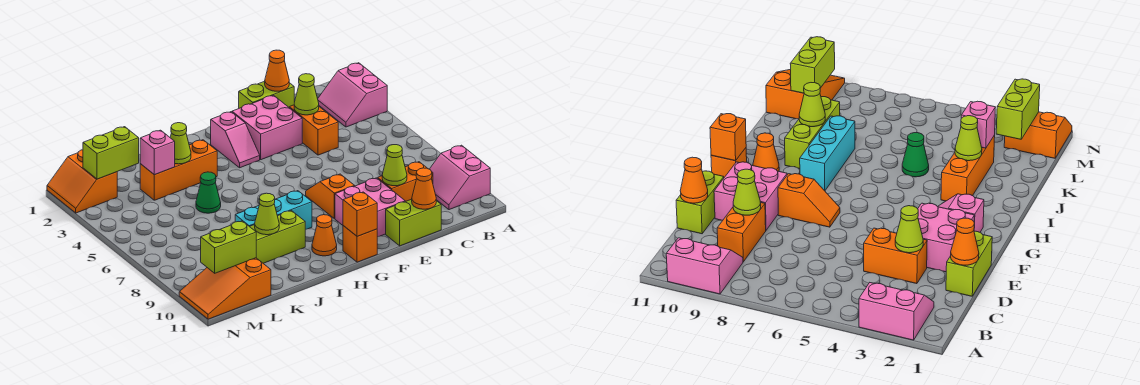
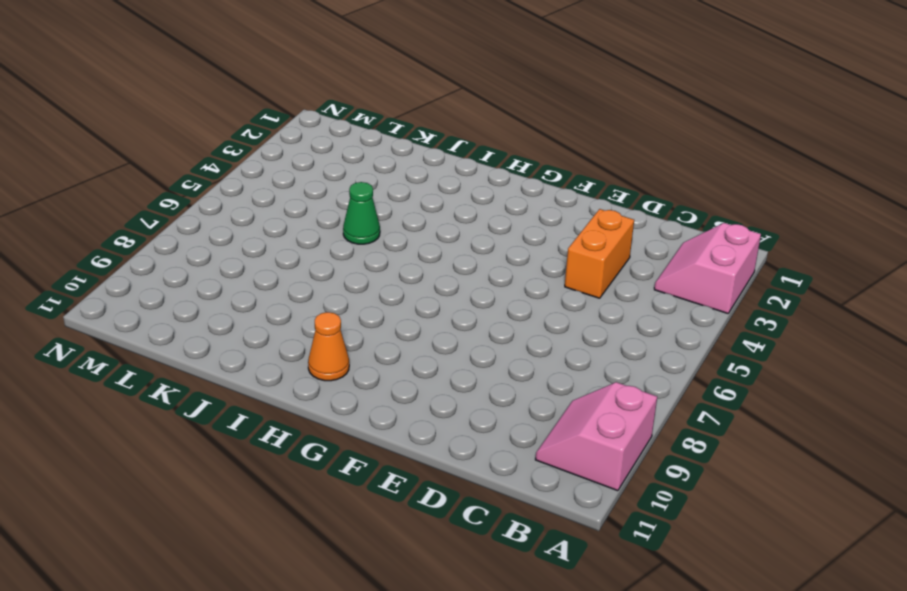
none -> orange 1x2 brick [378,162,433,201]
none -> lime 1x2 brick [239,81,294,108]
none -> lime 1x2 brick [386,199,441,246]

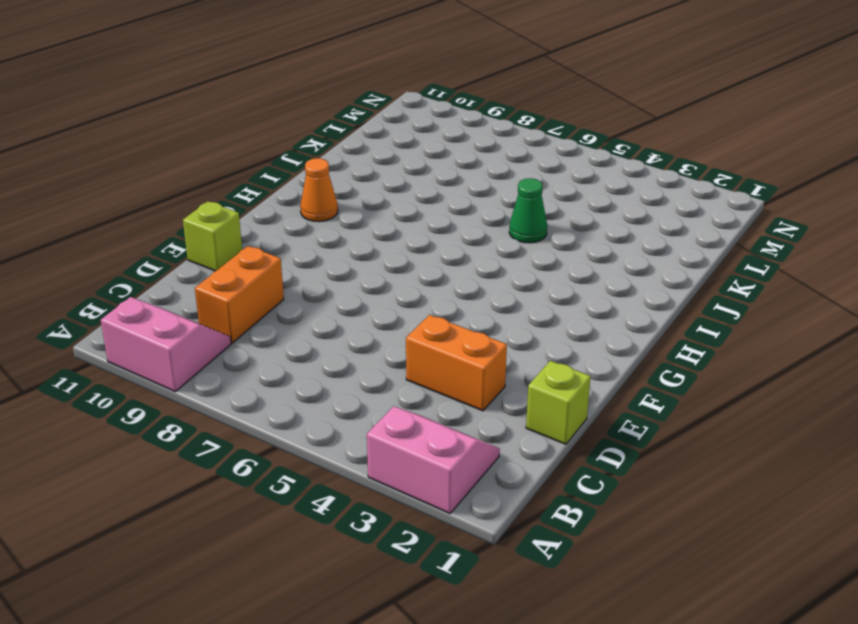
lime 1x1 brick [526,361,591,444] -> lime 1x2 brick [239,81,294,108]
lime 1x1 brick [183,201,242,271] -> lime 1x2 brick [386,199,441,246]
none -> pink 2x2 brick [232,95,302,160]
none -> pink 2x2 brick [335,178,405,237]
none -> orange 1x2 slope [306,174,354,219]

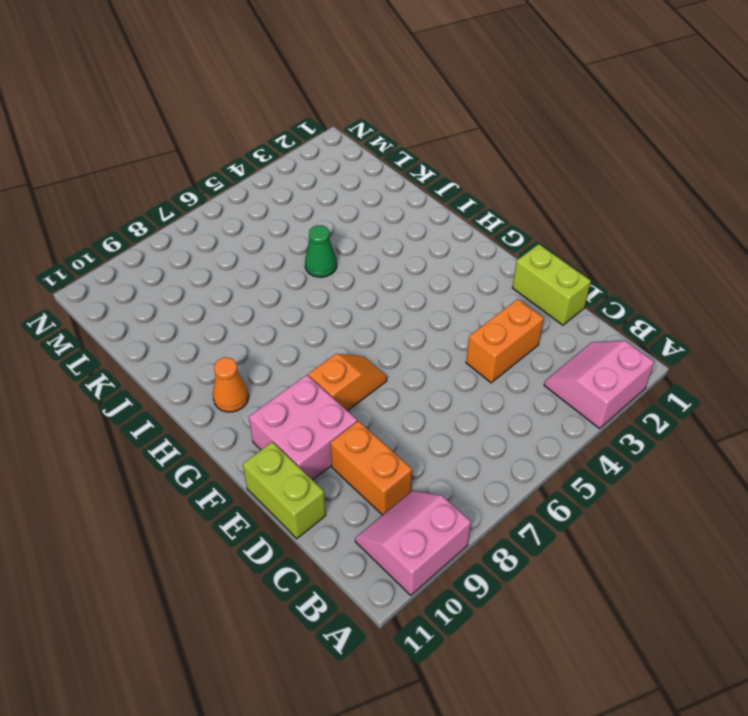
none -> pink 2x2 brick [232,95,302,160]
none -> pink 1x2 slope [211,112,260,168]
none -> orange 1x1 brick [343,226,377,262]

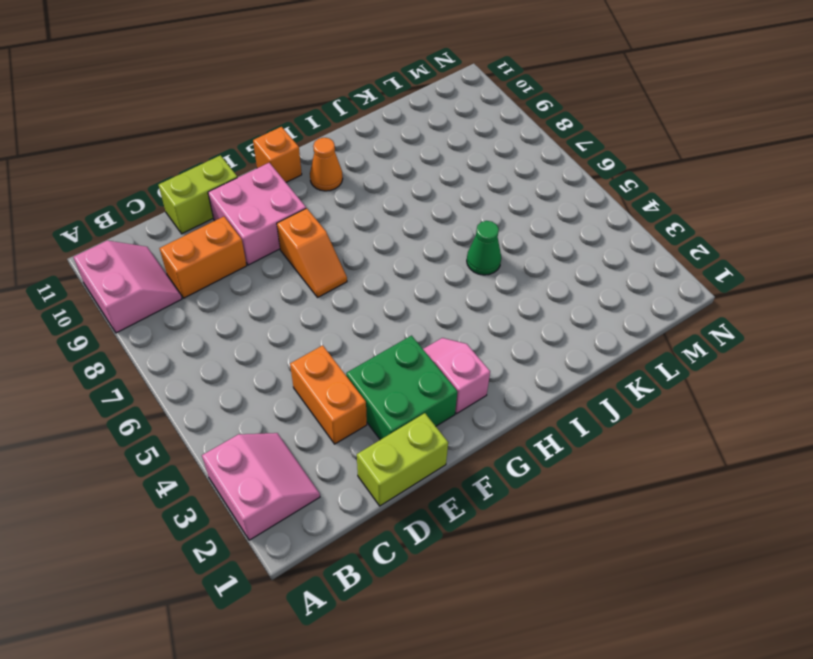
green 2x2 brick [346,336,457,440] -> pink 2x2 brick [232,95,302,160]
none -> cyan 1x3 brick [235,191,312,229]
none -> orange 1x3 brick [140,140,217,200]
none -> lime 1x3 brick [249,211,305,263]

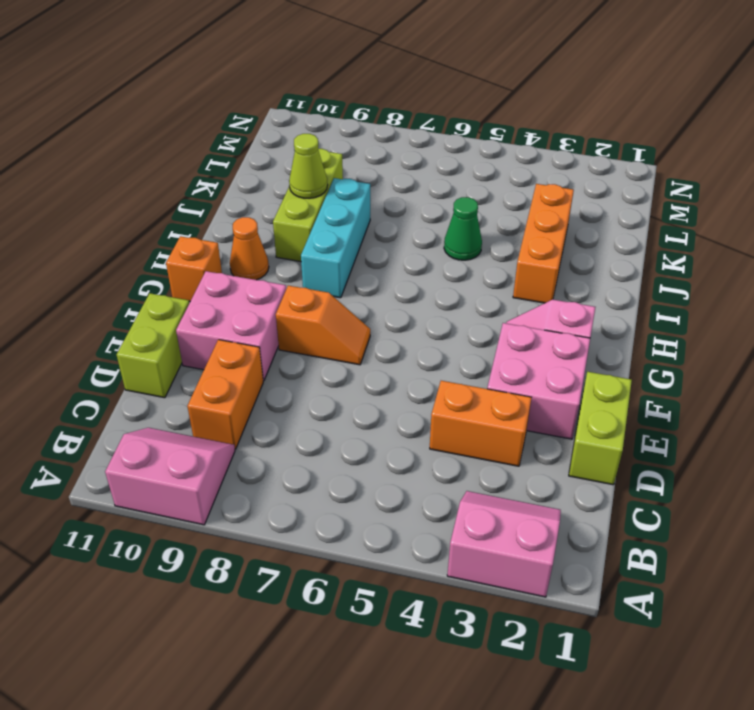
none -> orange 2x3 slope [179,258,271,319]
none -> orange 2x2 slope [47,150,117,213]
none -> orange 1x1 cone [265,50,289,91]

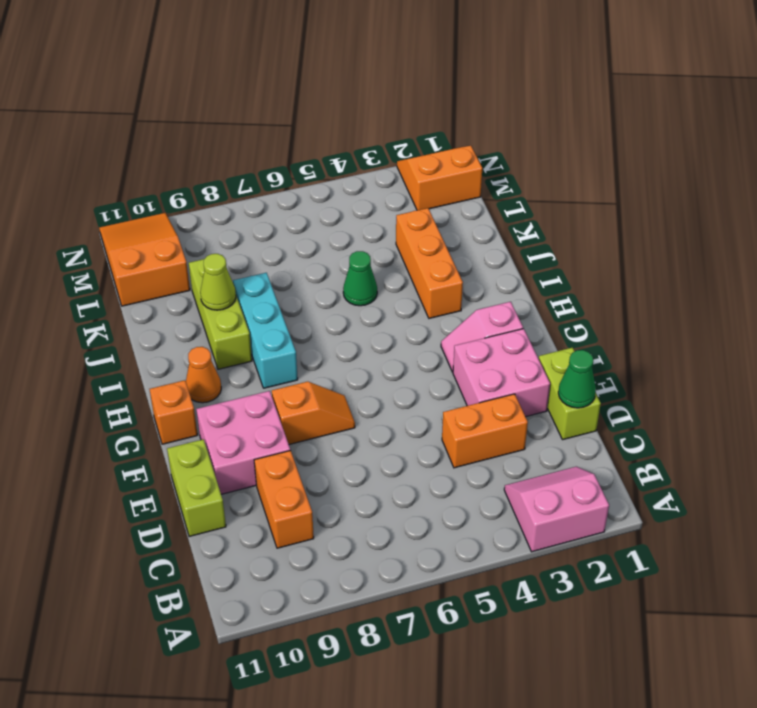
green 1x1 cone [558,350,596,408] -> orange 1x1 cone [265,50,289,91]
none -> pink 2x2 slope [430,145,490,210]
none -> lime 1x1 cone [294,74,319,115]
none -> lime 1x1 cone [382,145,407,186]

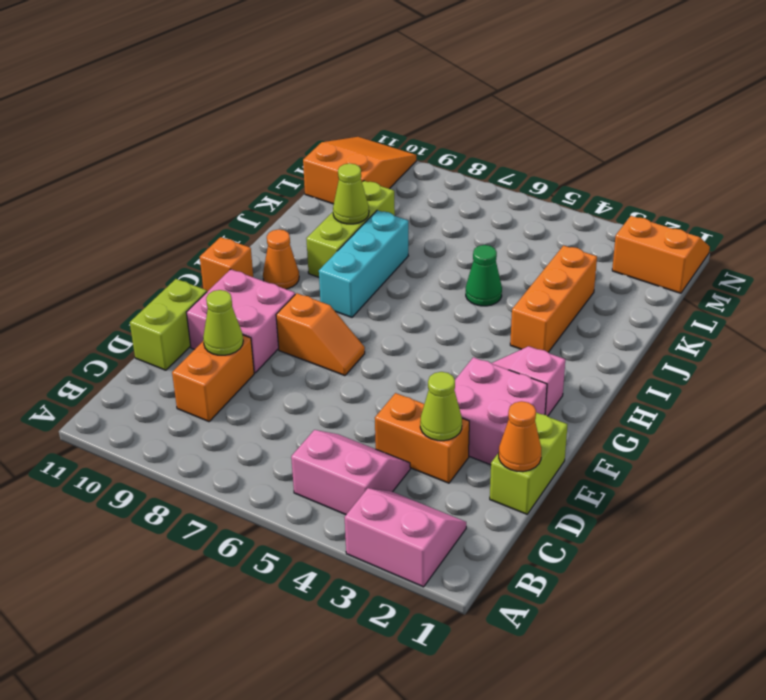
pink 2x2 slope [291,430,410,515] -> pink 2x2 slope moved to [430,145,490,210]
none -> orange 1x1 cone [412,168,436,209]
none -> orange 1x1 brick [343,192,377,236]
none -> lime 1x1 cone [170,123,191,164]

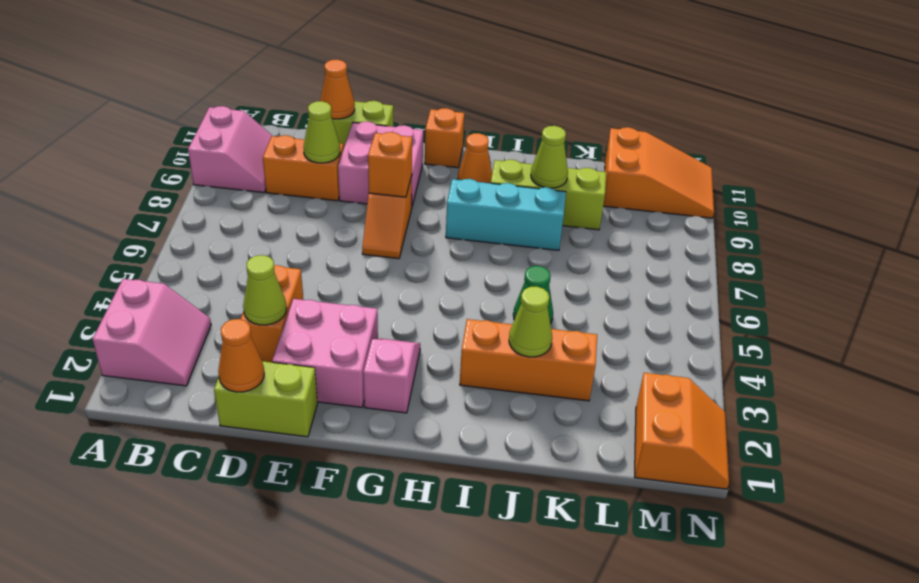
orange 1x1 brick [368,132,412,197] -> orange 1x1 brick moved to [343,192,377,236]
none -> pink 1x1 brick [140,130,175,175]
none -> lime 1x2 brick [83,127,139,179]
none -> lime 1x2 brick [201,221,256,273]

